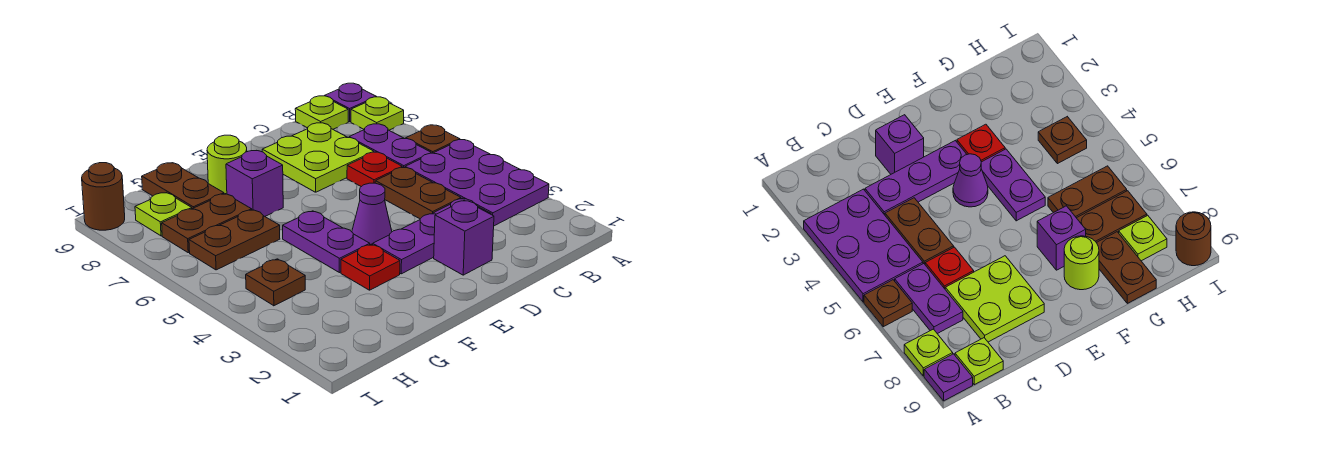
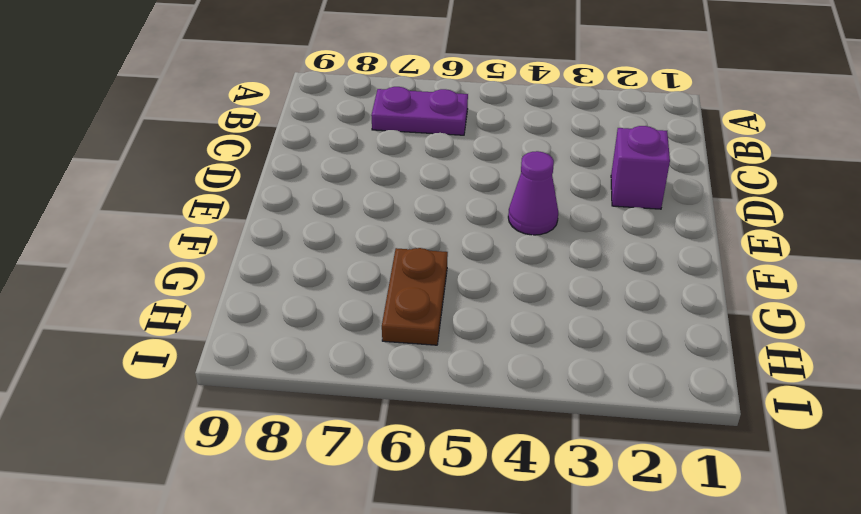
none -> purple 2x3 plate [405,140,549,226]
none -> brown 1x1 plate [406,125,460,153]
none -> lime 1x1 plate [351,97,404,130]

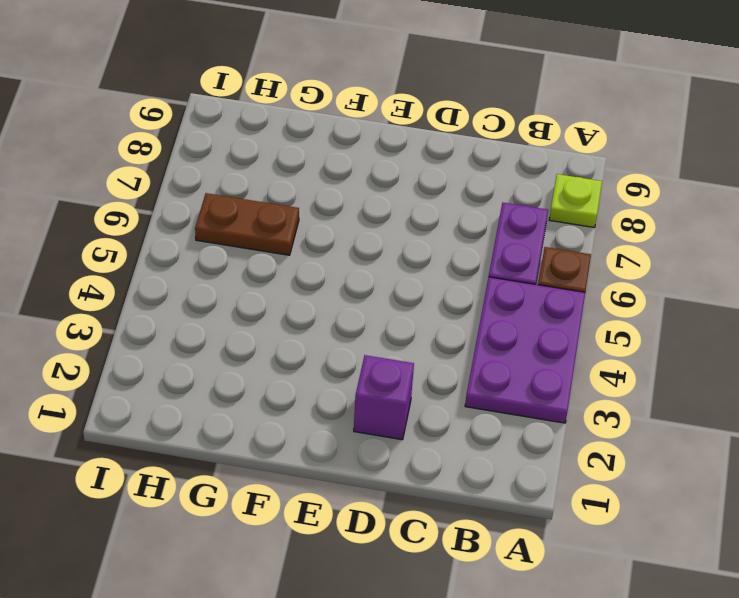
none -> purple 1x1 plate [325,83,376,122]
none -> lime 1x1 plate [295,96,348,129]
none -> purple 1x3 plate [373,198,491,274]

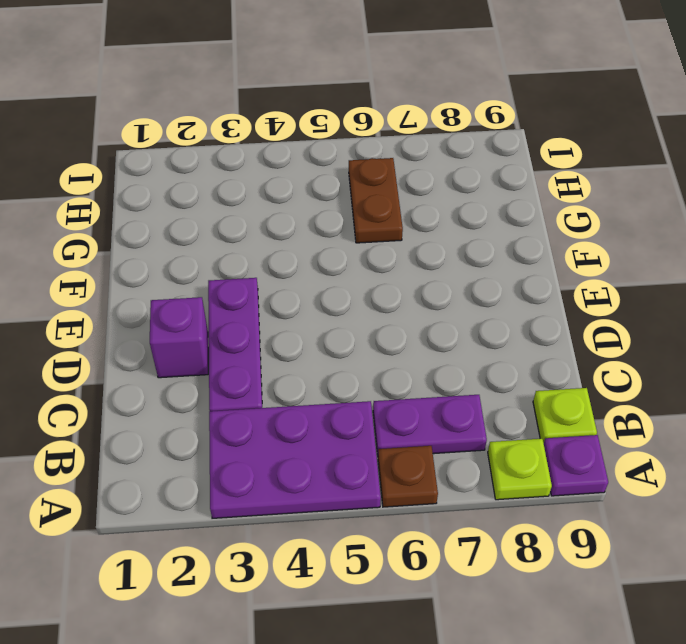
none -> brown 1x2 plate [375,167,461,219]
none -> red 1x1 plate [347,152,402,187]
none -> lime 2x2 plate [262,123,374,192]

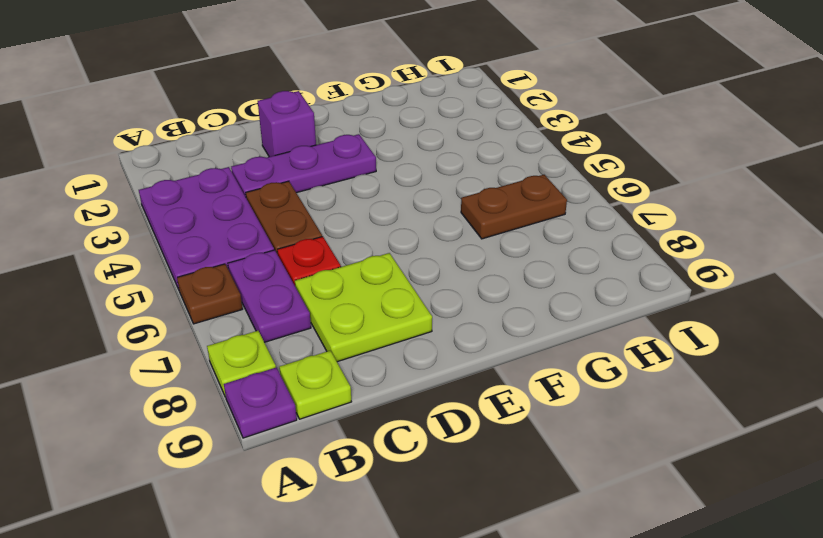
none -> purple 1x1 cone [352,183,392,245]
none -> red 1x1 plate [341,244,400,290]
none -> purple 1x2 plate [283,211,370,273]

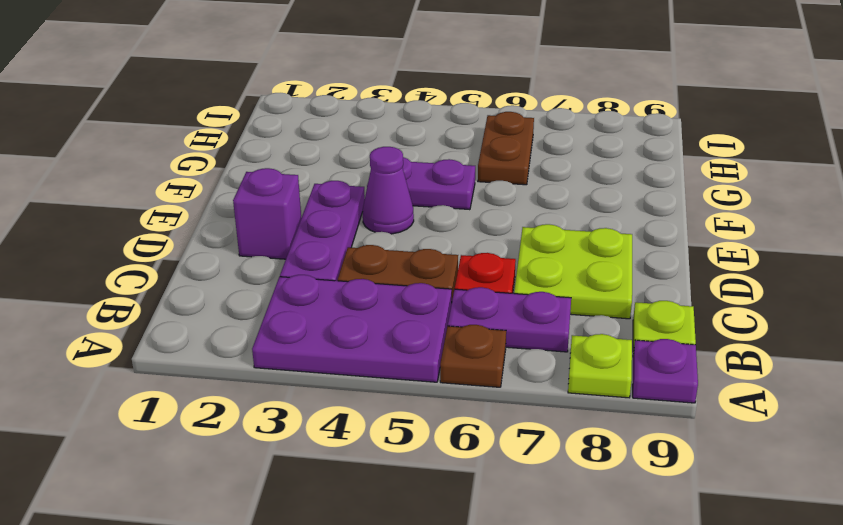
none -> red 1x1 plate [341,244,400,290]
none -> purple 1x1 brick [226,151,283,216]
none -> lime 1x1 round brick [207,135,247,194]

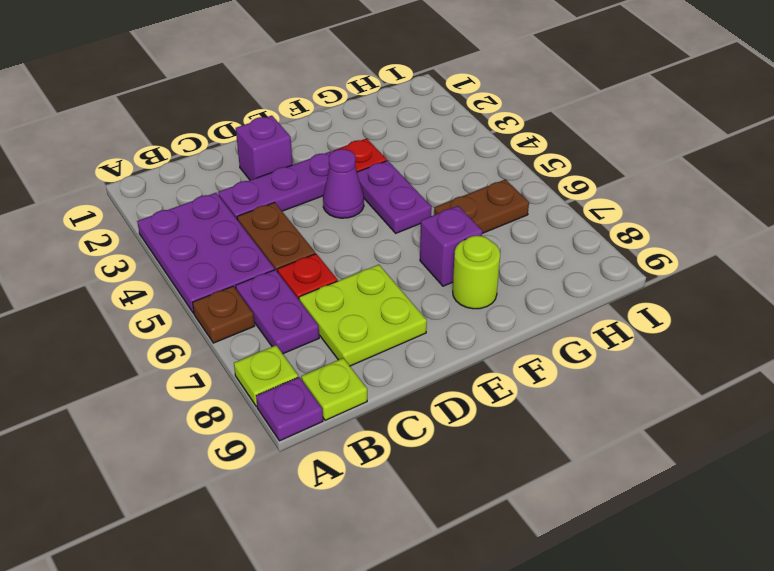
none -> brown 1x2 plate [162,194,252,253]
none -> brown 1x2 plate [142,163,224,209]
none -> brown 1x1 plate [246,259,305,306]

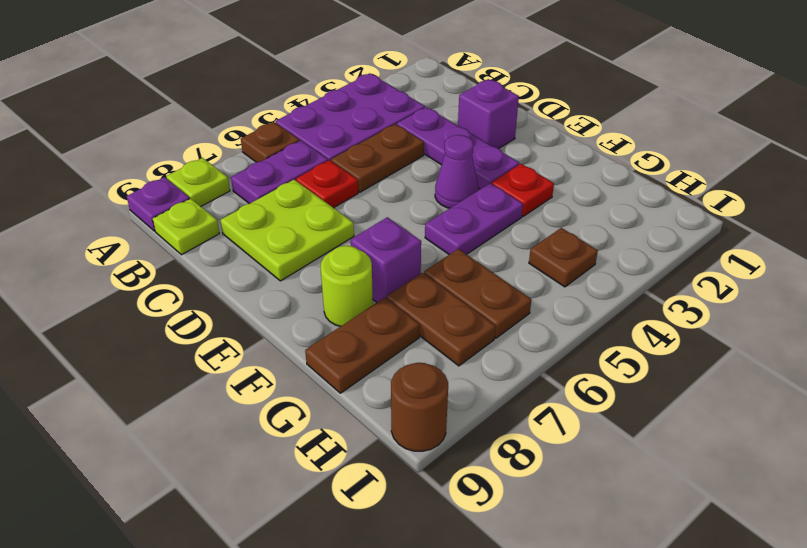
none -> lime 1x1 plate [135,192,192,236]

